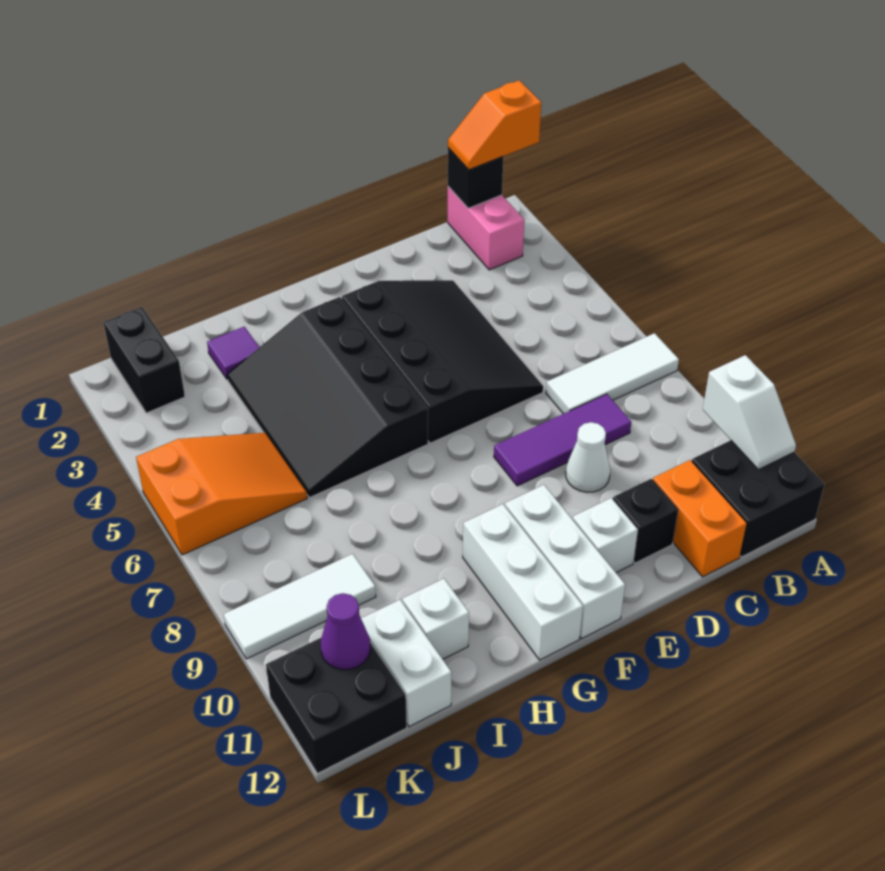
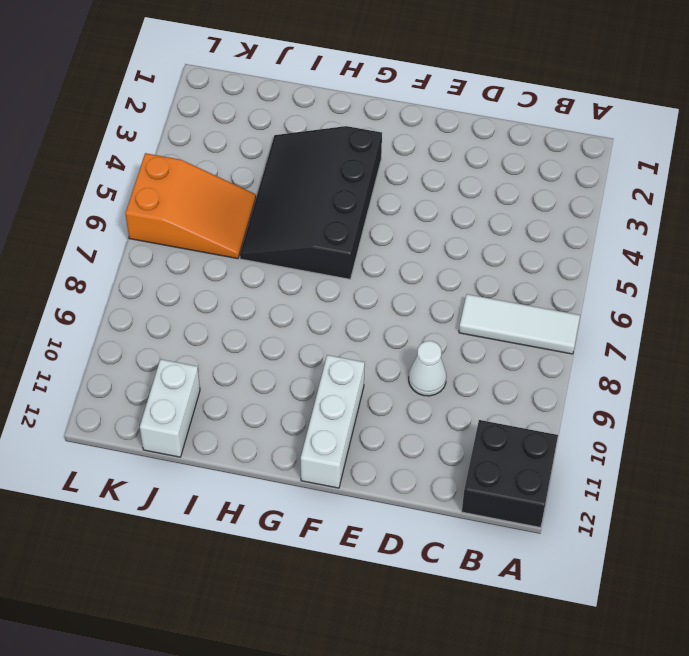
none -> pink 1x2 brick [448,187,524,270]
none -> purple 1x3 tile [494,394,631,486]
none -> orange 1x2 brick [653,460,747,577]

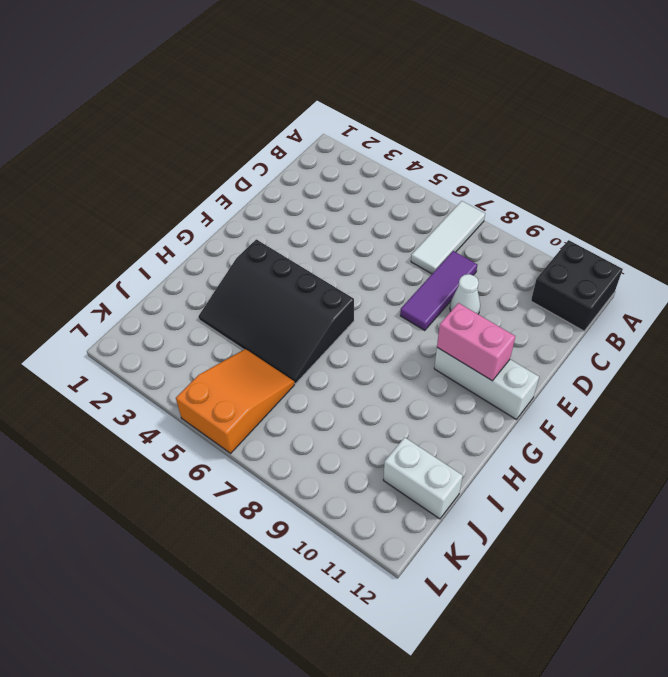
pink 1x2 brick [437,303,515,381] -> pink 1x2 brick moved to [448,187,524,270]
none -> orange 1x2 brick [653,460,747,577]
none -> black 3x4 slope [342,280,543,443]
none -> black 1x1 brick [613,479,678,563]

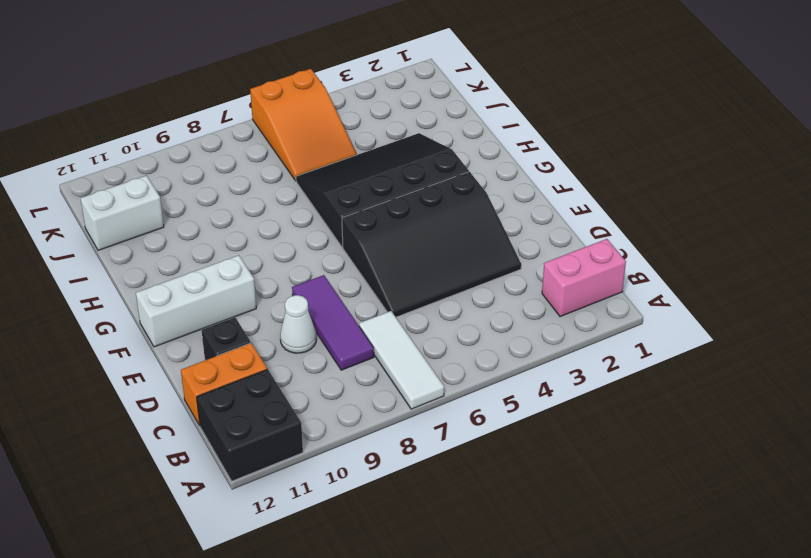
none -> white 1x1 brick [572,498,638,573]
none -> white 1x3 brick [463,504,583,660]
none -> purple 1x1 tile [207,327,259,379]

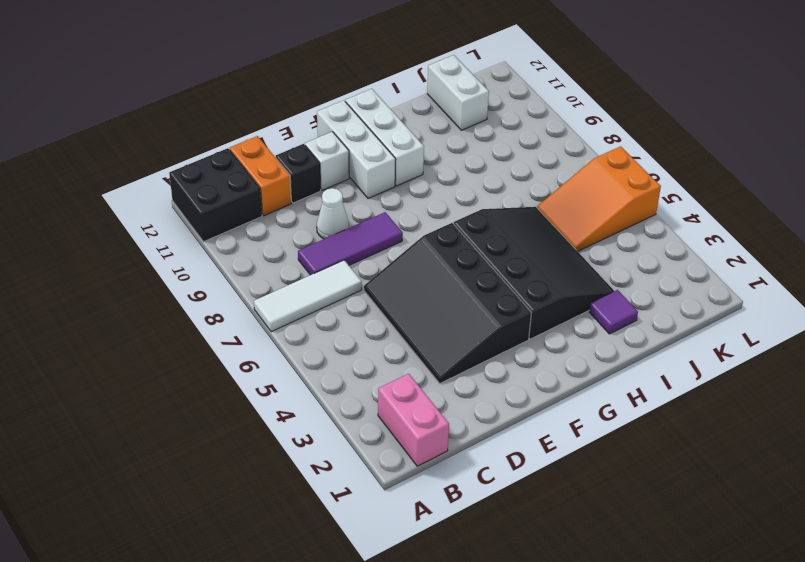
none -> white 1x1 brick [402,579,469,659]
none -> white 1x3 tile [224,554,376,659]
none -> black 1x2 brick [103,307,185,413]

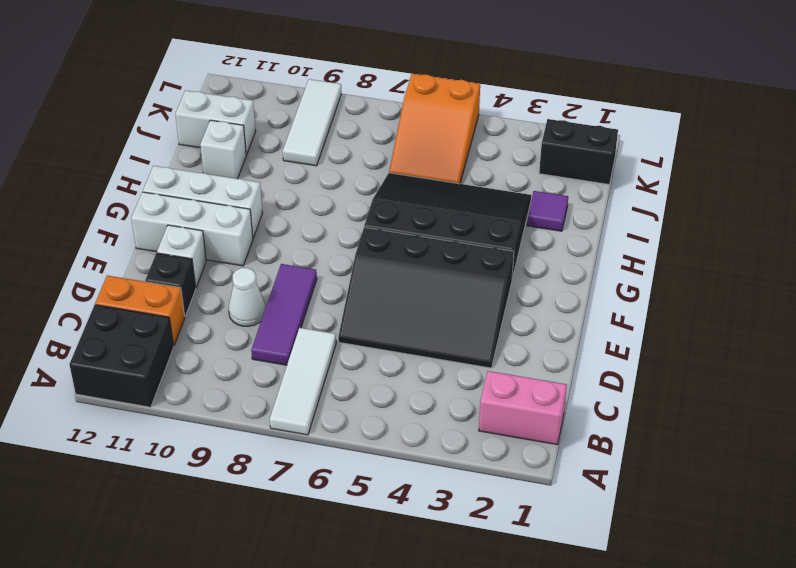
none -> black 2x2 brick [266,638,407,773]
none -> white 1x2 slope [703,355,796,470]
none -> black 1x1 brick [448,148,503,208]

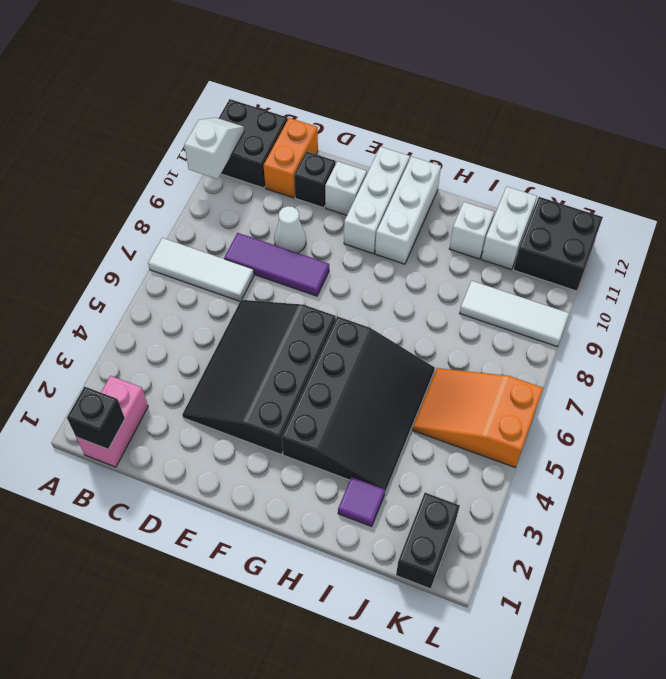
none -> purple 1x1 cone [321,593,370,670]
none -> orange 1x2 slope [448,80,541,170]

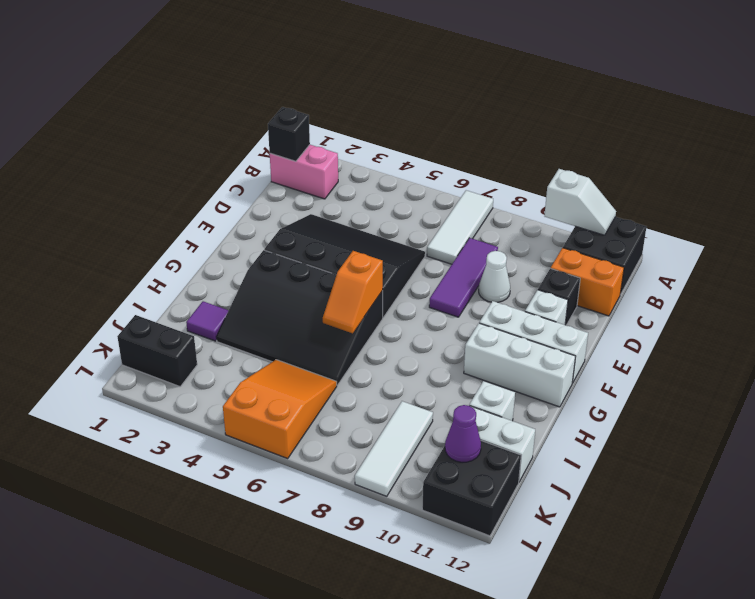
orange 1x2 slope [323,251,383,333] -> orange 1x2 slope moved to [448,80,541,170]

